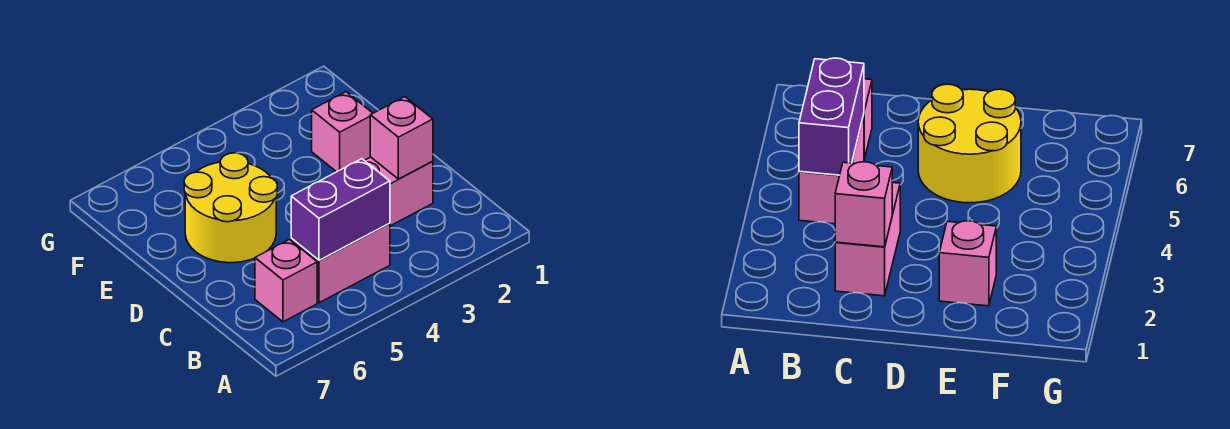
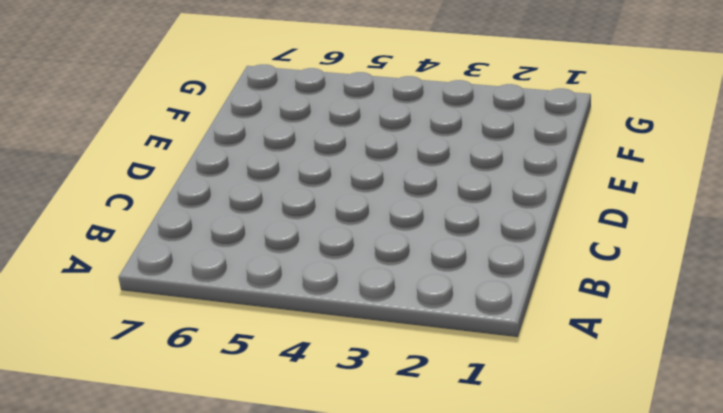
none -> pink 1x2 brick [291,223,390,303]
none -> pink 1x1 brick [255,239,317,322]

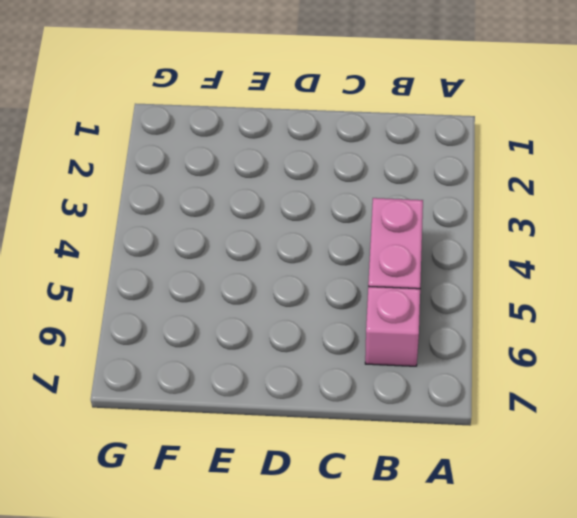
none -> pink 1x2 brick [364,157,433,226]
none -> yellow 2x2 round brick [184,153,277,263]

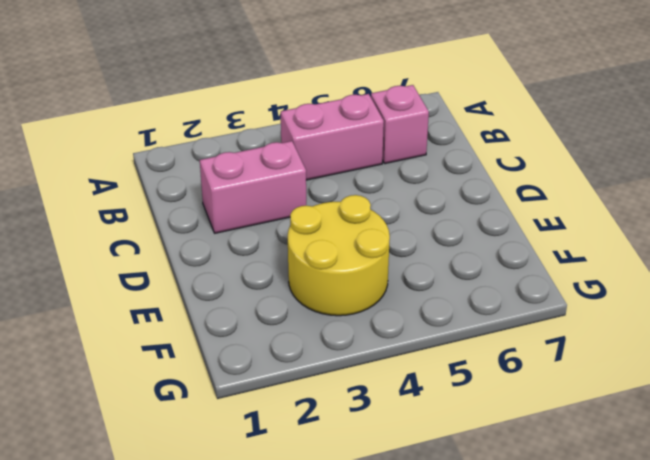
yellow 2x2 round brick [288,195,390,316] -> yellow 2x2 round brick moved to [184,153,277,263]
none -> pink 1x1 brick [312,92,373,172]
none -> purple 1x2 brick [291,159,390,260]

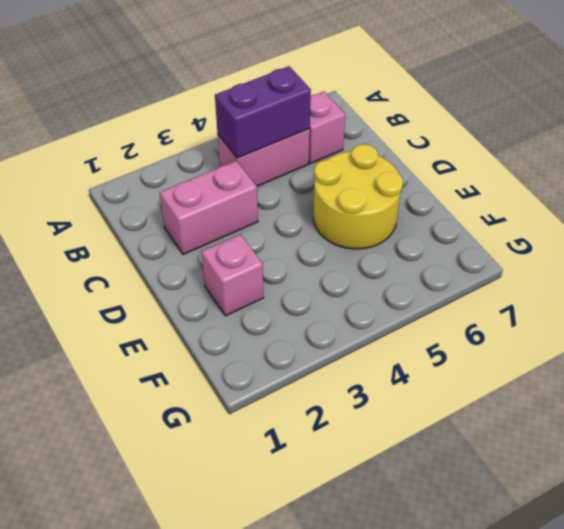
none -> pink 1x1 brick [370,97,433,179]

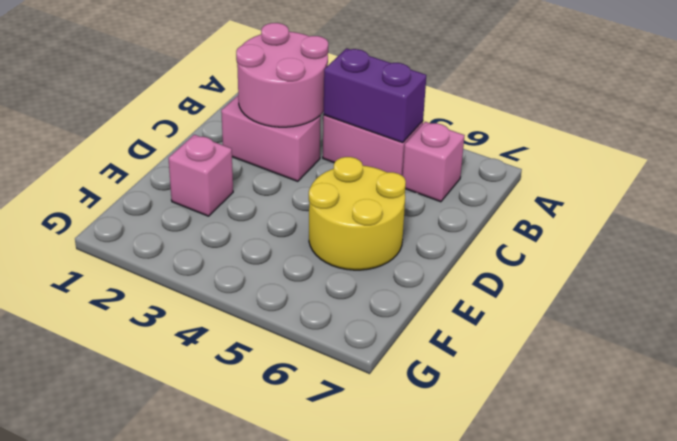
pink 2x2 round brick [236,23,328,127] -> pink 1x1 brick [370,97,433,179]

